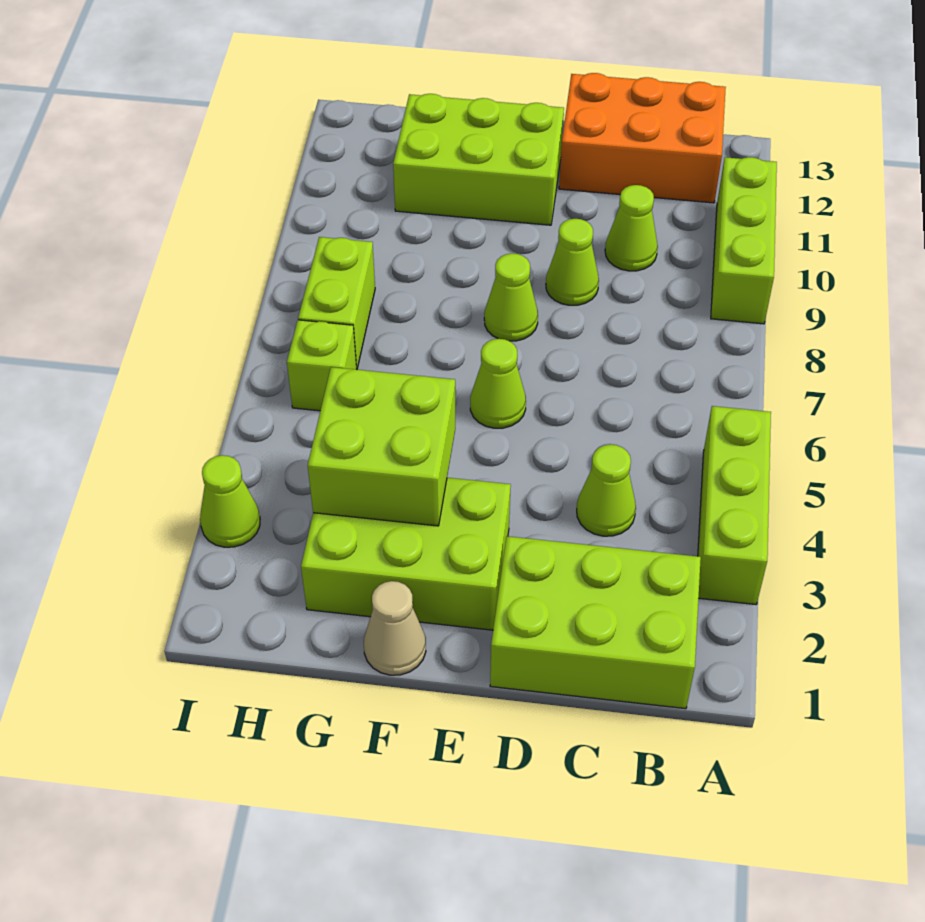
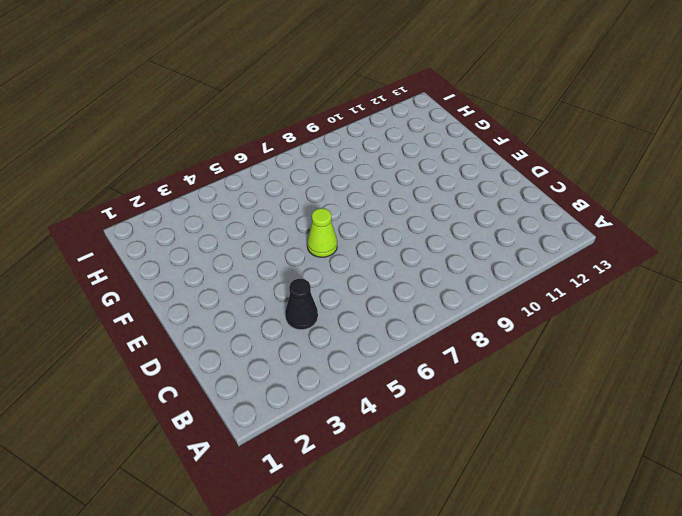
black 1x1 cone [285,278,318,330] -> lime 1x1 cone [577,445,636,536]
none -> lime 1x3 brick [698,406,771,604]
none -> lime 1x3 brick [711,157,777,324]
none -> lime 2x3 brick [490,536,701,709]

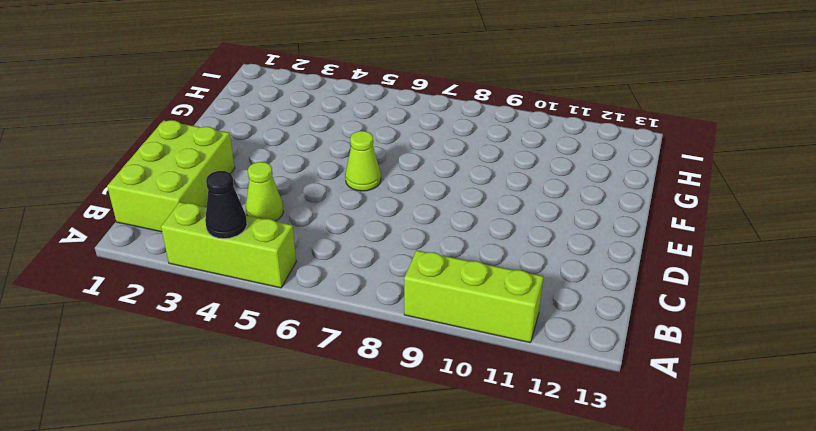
black 1x1 cone [205,171,247,239] -> none
none -> orange 2x3 brick [559,73,726,203]
none -> lime 1x1 cone [605,185,658,271]
none -> lime 1x1 cone [546,219,599,305]

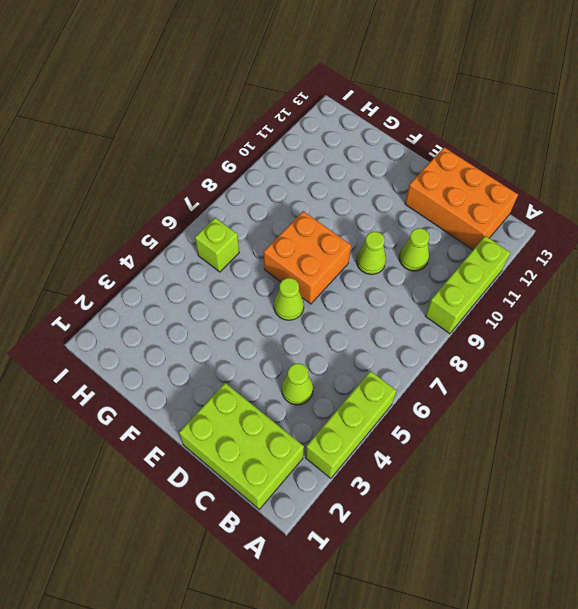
orange 2x2 brick [264,211,351,304] -> lime 1x1 cone [484,253,538,341]
none -> lime 2x3 brick [301,478,511,630]
none -> lime 2x3 brick [393,94,564,225]
none -> tan 1x1 cone [364,581,426,675]

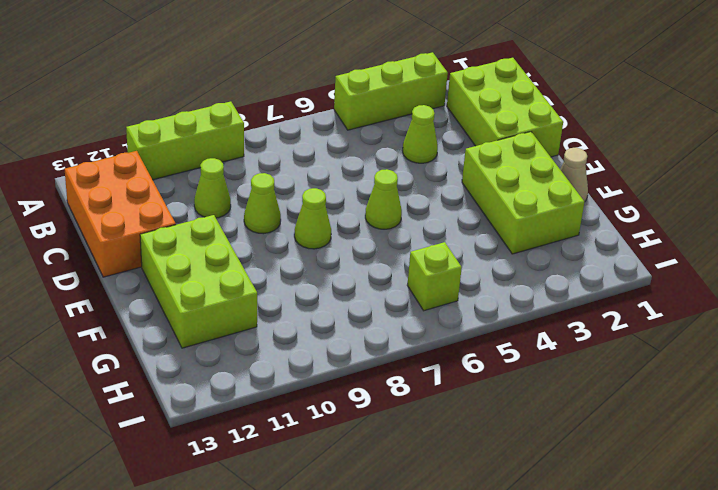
none -> lime 1x2 brick [298,237,375,368]
none -> lime 1x1 cone [200,455,260,547]
none -> lime 2x2 brick [308,367,455,526]

